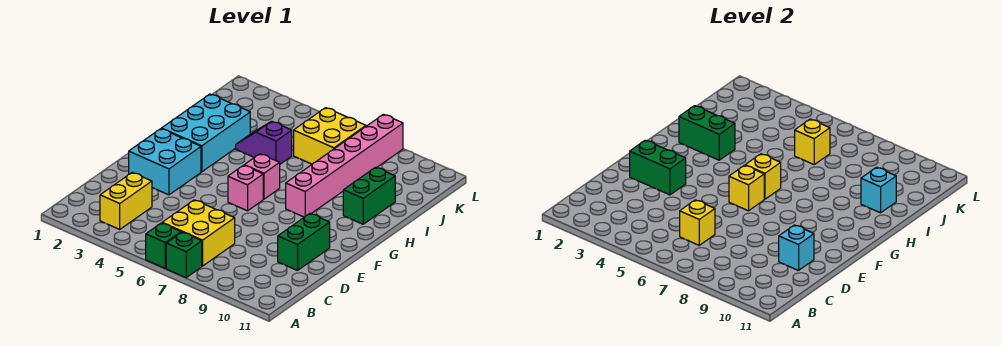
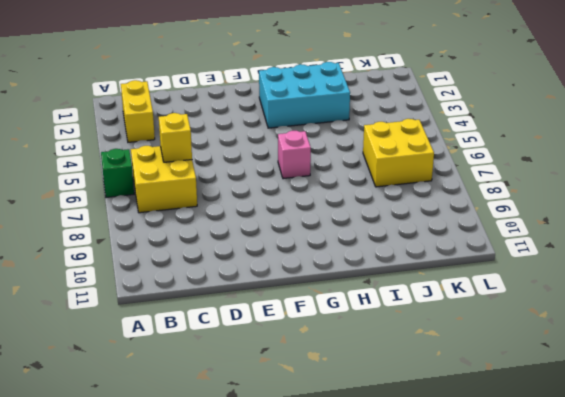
yellow 1x2 brick [121,80,155,142] -> yellow 1x2 brick turned to [100,173,152,229]
none -> green 1x1 brick [166,232,202,278]
none -> green 1x2 brick [278,214,330,270]
none -> cyan 2x2 brick [129,129,201,195]

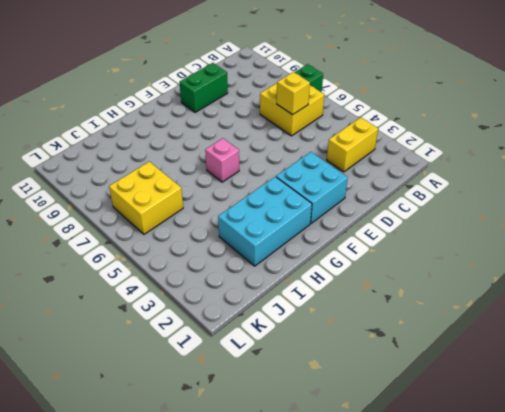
none -> green 1x1 brick [146,223,181,268]
none -> pink 1x1 brick [228,165,263,211]
none -> pink 1x6 brick [286,114,403,217]

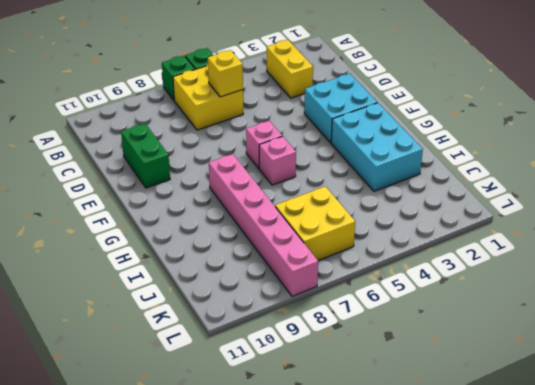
none -> green 1x2 brick [343,167,395,224]
none -> purple 1x2 slope [236,121,292,164]
none -> cyan 1x1 brick [779,225,814,270]

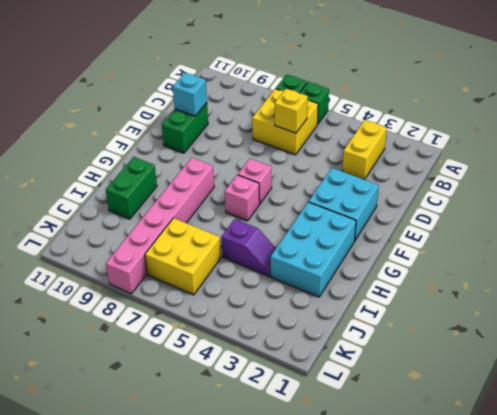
none -> green 1x2 brick [630,140,686,195]
none -> yellow 1x1 brick [729,165,764,211]
none -> yellow 1x1 brick [745,154,781,199]

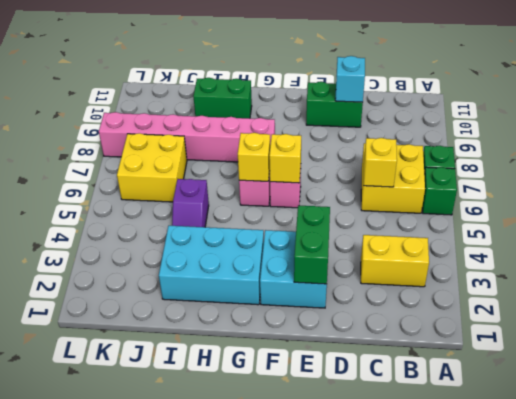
none -> green 1x2 brick [679,106,735,160]
none -> cyan 1x1 brick [861,167,896,213]
none -> yellow 1x1 brick [795,119,830,164]

